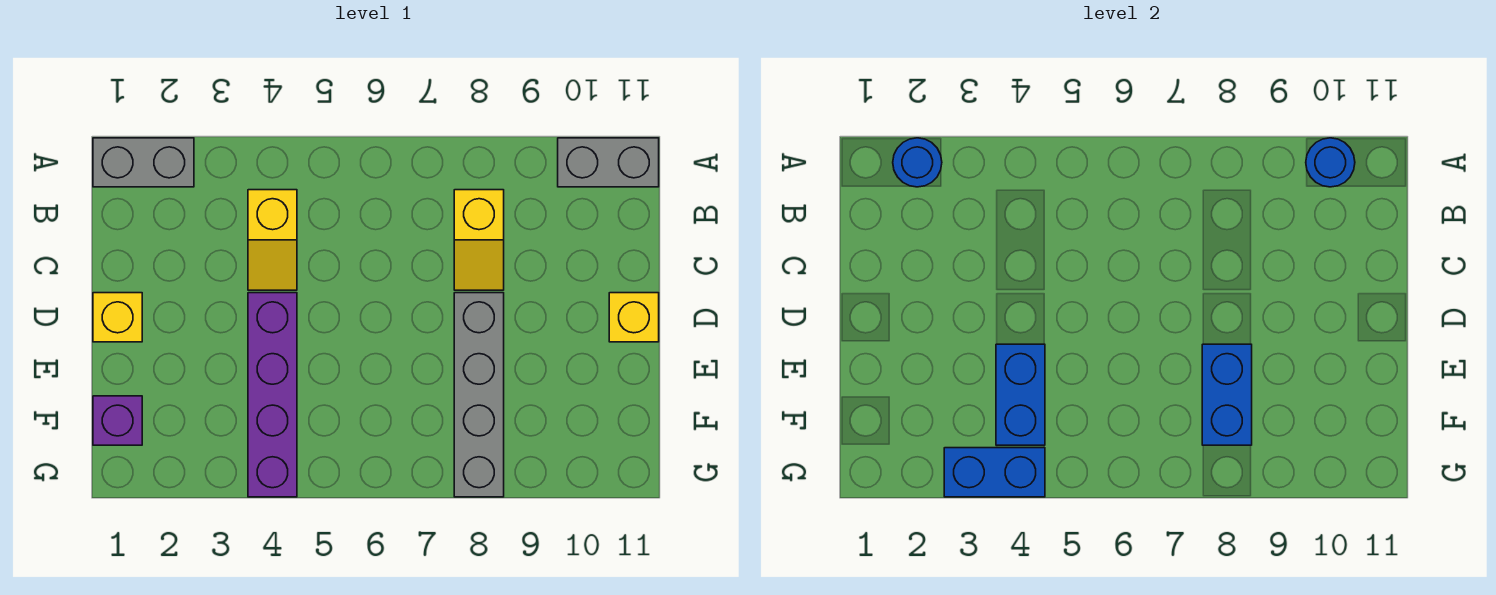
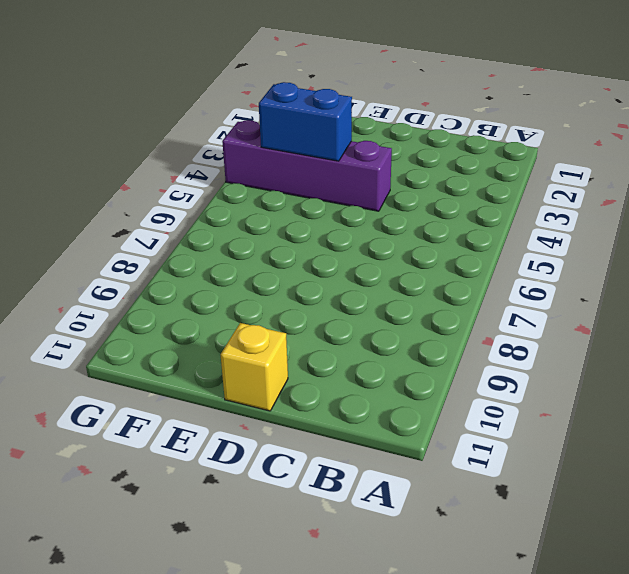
none -> grey 1x2 brick [93,138,194,187]
none -> grey 1x2 brick [558,138,659,187]
none -> yellow 1x2 slope [248,190,297,290]

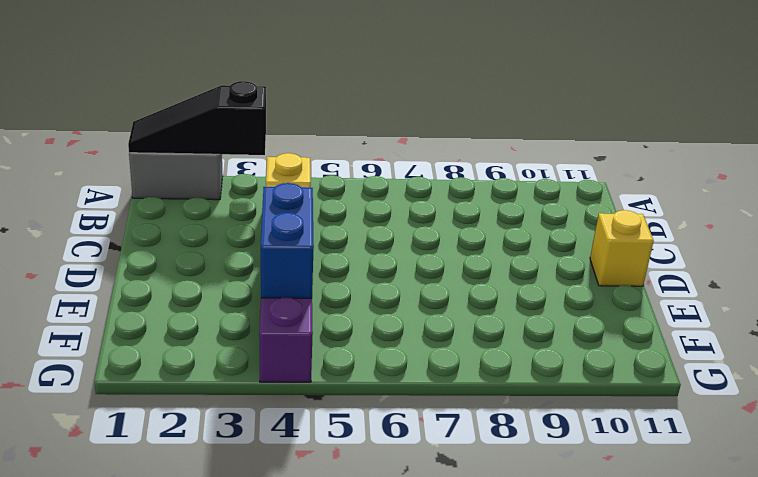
black 1x3 slope [128,81,266,155] -> blue 1x1 round brick [893,138,942,187]
none -> grey 1x2 brick [558,138,659,187]
none -> yellow 1x2 slope [454,190,504,290]
none -> yellow 1x1 brick [93,293,142,342]

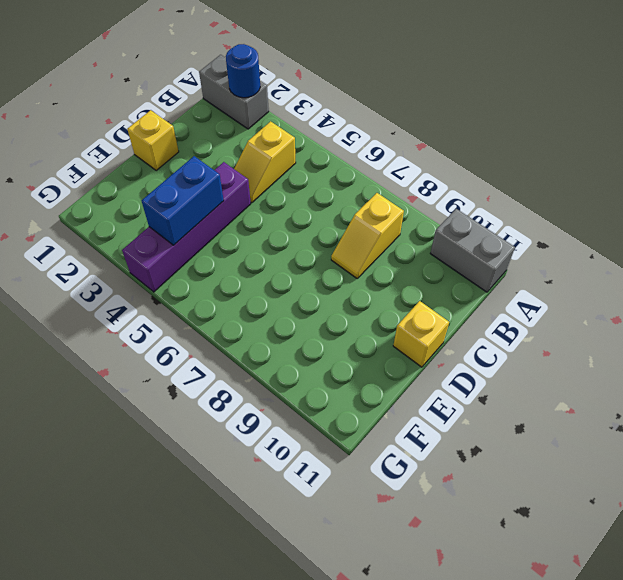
none -> grey 1x4 brick [454,293,504,497]
none -> purple 1x1 brick [93,396,142,445]
none -> blue 1x1 round brick [1306,138,1355,187]

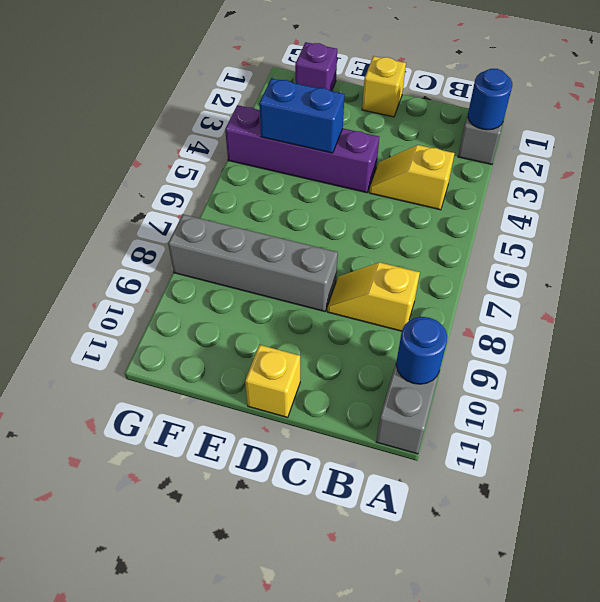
none -> blue 1x2 brick [1202,344,1252,445]
none -> blue 1x2 brick [944,448,1045,497]

